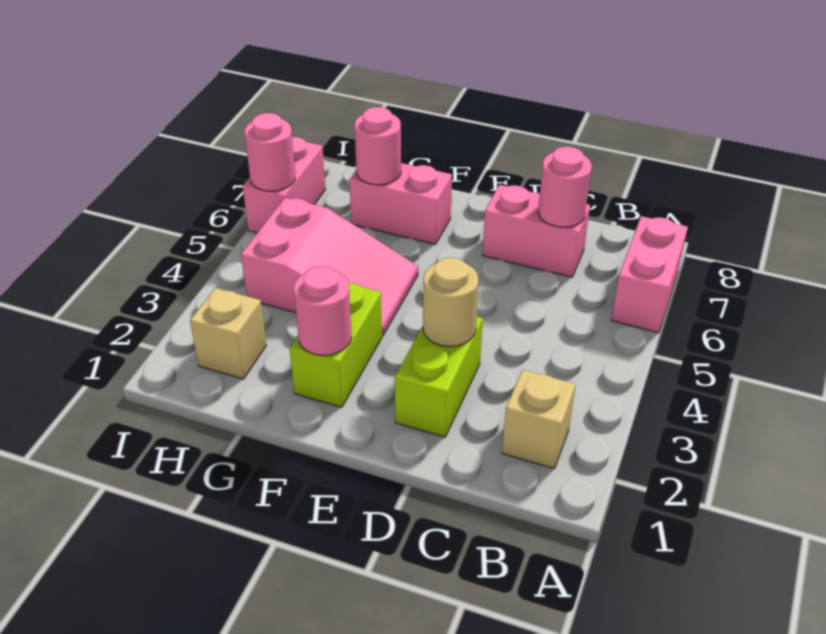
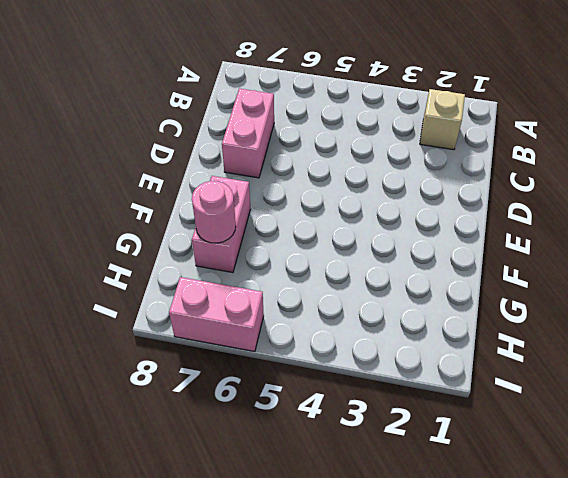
none -> pink 1x2 brick [611,216,688,333]
none -> lime 1x2 brick [395,317,483,437]
none -> lime 1x2 brick [290,283,382,407]

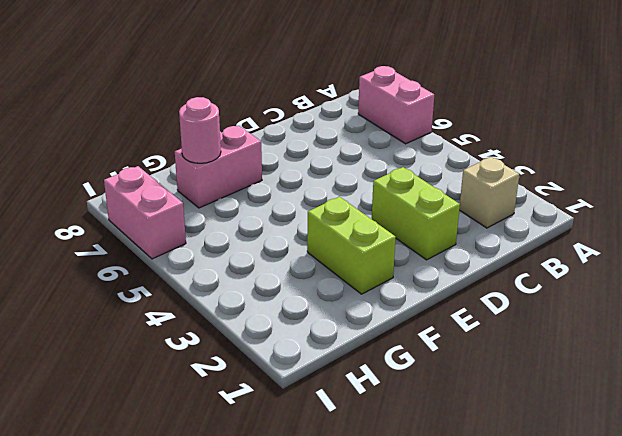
none -> pink 1x2 brick [483,185,590,277]
none -> pink 2x3 slope [241,198,418,336]
none -> tan 1x1 brick [190,288,266,379]

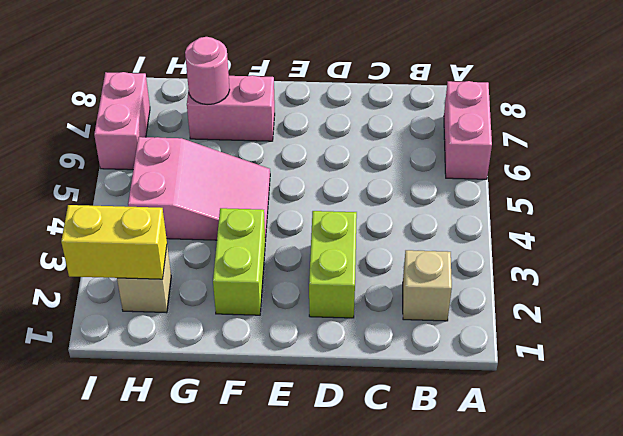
yellow 1x2 brick [61,205,167,279] -> none
none -> pink 1x2 brick [483,185,590,277]
none -> pink 1x1 round brick [538,147,592,227]
none -> tan 1x1 round brick [423,258,479,347]

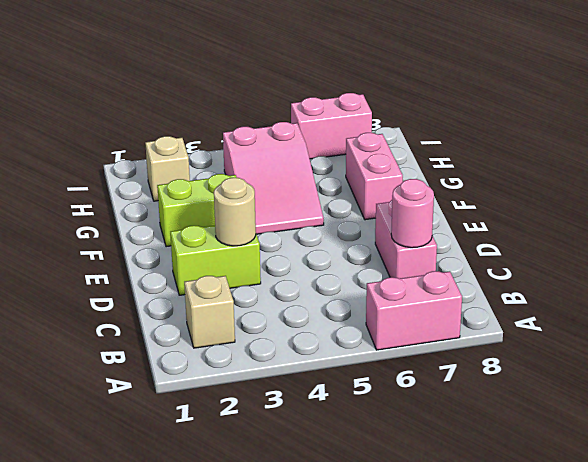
none -> pink 1x1 round brick [294,266,352,355]
none -> pink 1x1 round brick [354,107,401,185]
none -> pink 1x1 round brick [245,113,295,191]

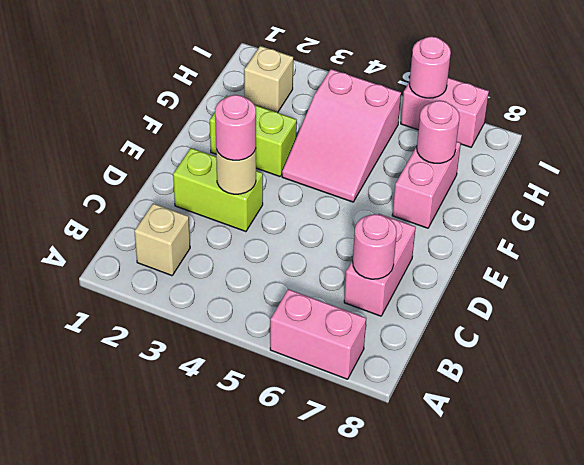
pink 1x1 round brick [215,95,256,160] -> pink 1x1 round brick moved to [294,266,352,355]

